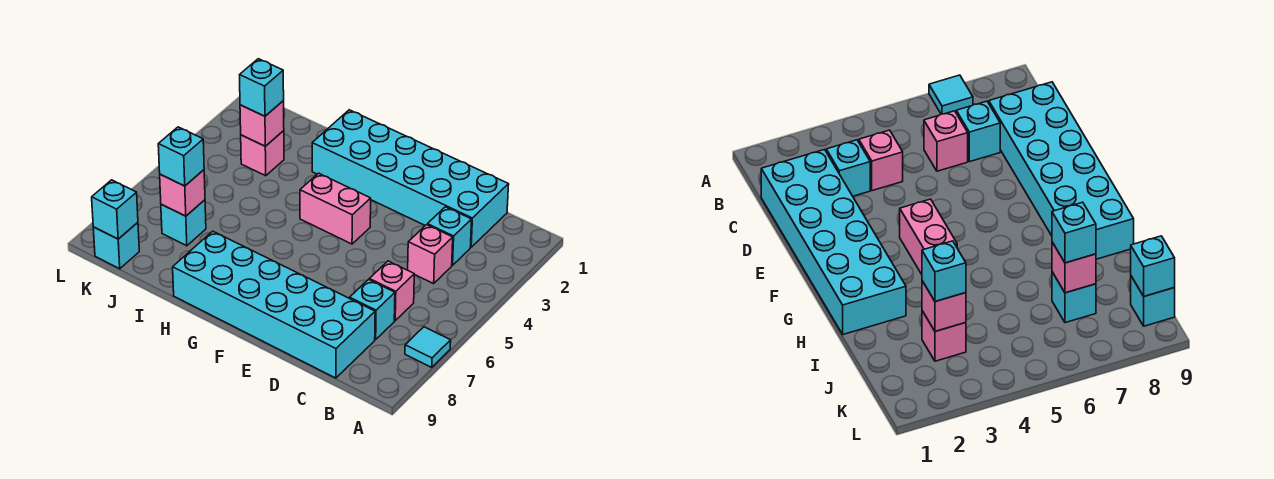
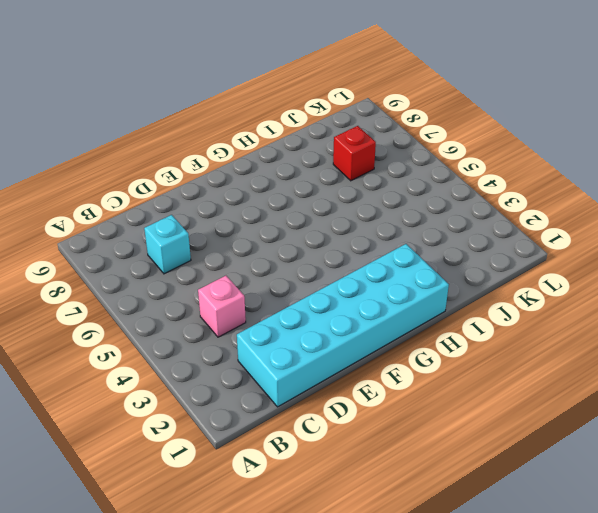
red 1x1 brick [333,126,376,181] -> cyan 1x1 brick [161,200,206,246]
none -> cyan 1x1 tile [405,327,451,367]
none -> cyan 1x1 brick [427,207,472,265]
none -> pink 1x1 brick [369,261,414,321]

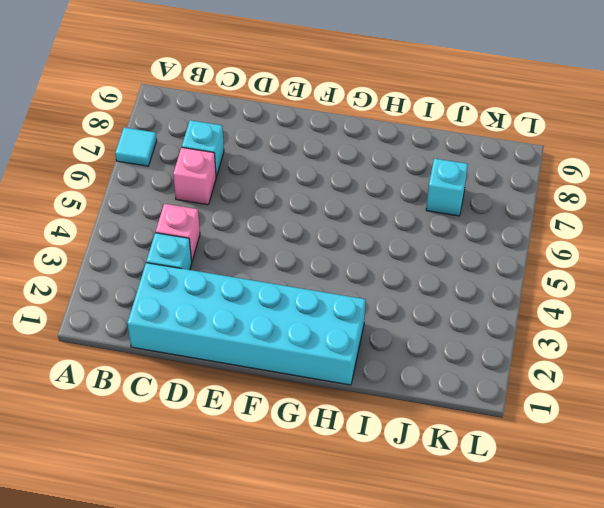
none -> cyan 2x6 brick [173,231,375,378]
none -> pink 1x2 brick [300,173,371,244]
none -> pink 1x1 brick [241,131,284,176]

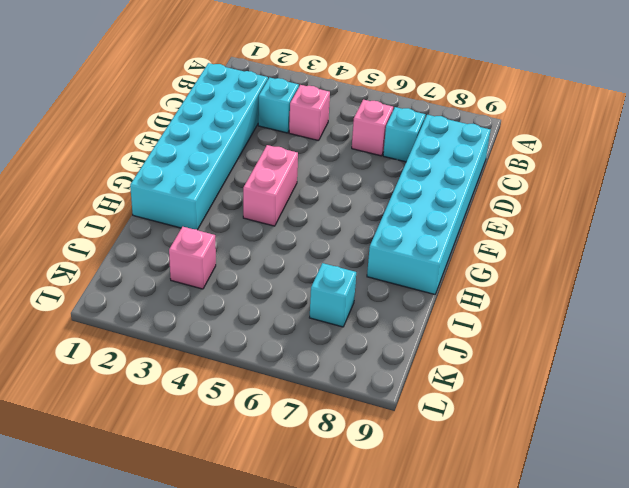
none -> cyan 1x1 tile [405,327,451,367]
none -> cyan 1x1 brick [93,223,139,269]
none -> pink 1x1 brick [240,101,284,146]

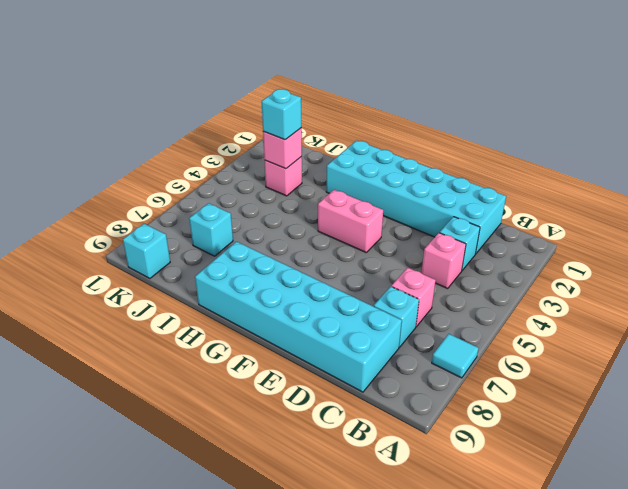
none -> pink 1x1 brick [160,170,205,216]
none -> cyan 1x1 brick [92,180,138,239]
none -> cyan 1x1 brick [158,127,204,186]

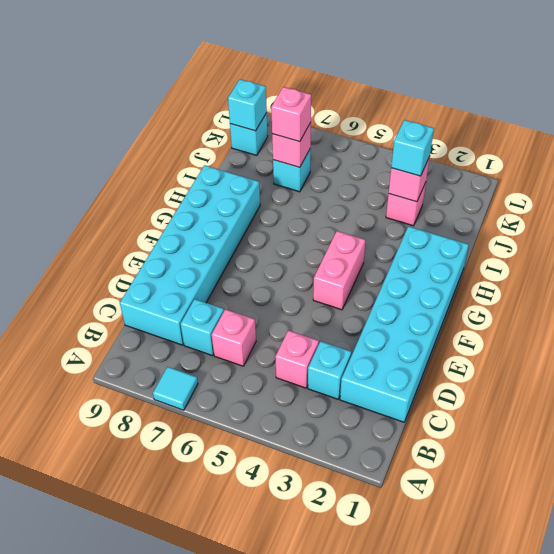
pink 1x1 brick [271,87,311,142] -> cyan 1x1 brick [158,127,204,186]

